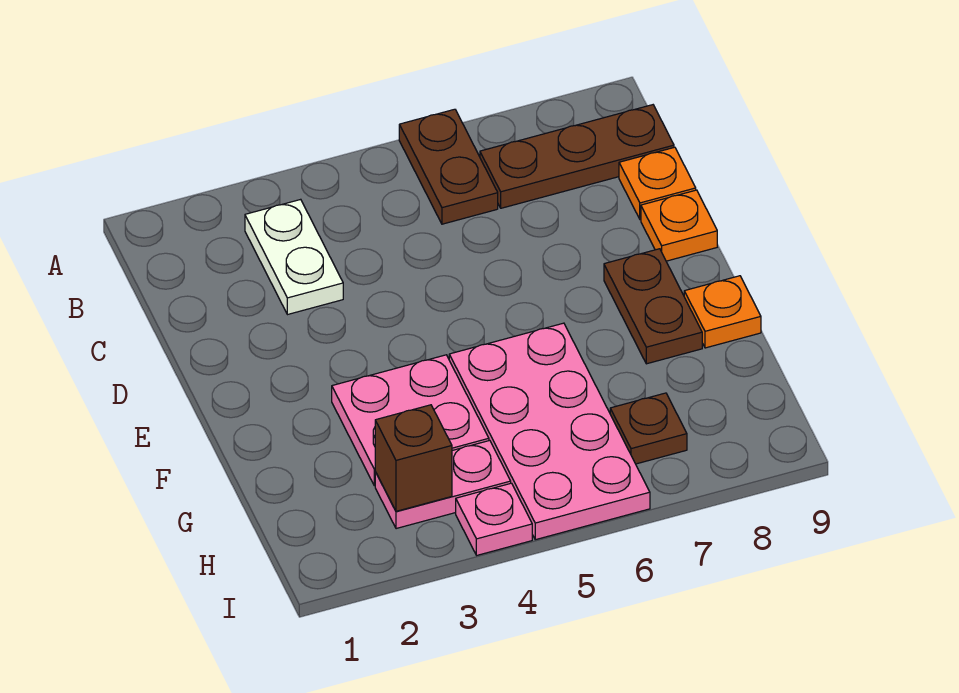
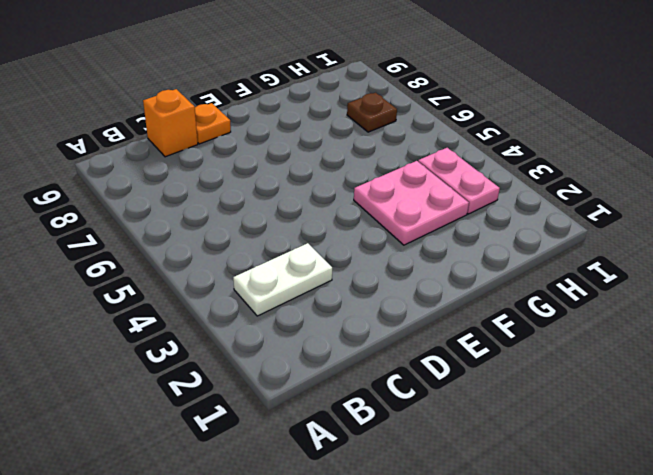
orange 1x1 brick [143,89,198,157] -> orange 1x1 plate [619,147,696,220]
none -> brown 1x2 plate [399,109,498,224]
none -> brown 1x3 plate [480,105,674,208]
none -> brown 1x2 plate [604,249,702,364]

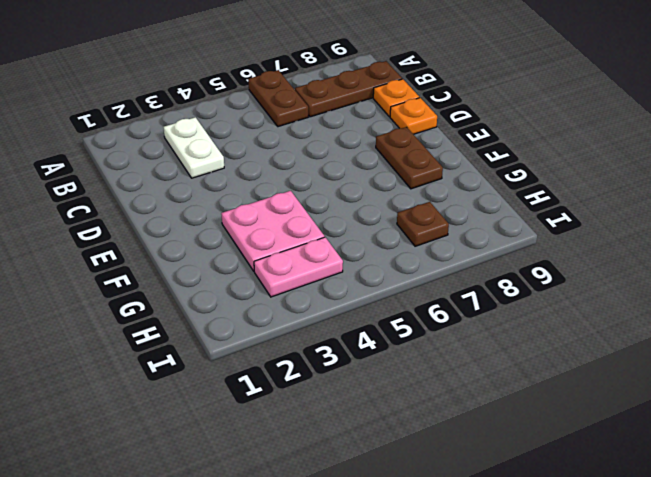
none -> pink 2x4 plate [449,323,650,540]
none -> orange 1x1 plate [684,276,761,348]
none -> pink 1x1 plate [456,483,532,555]

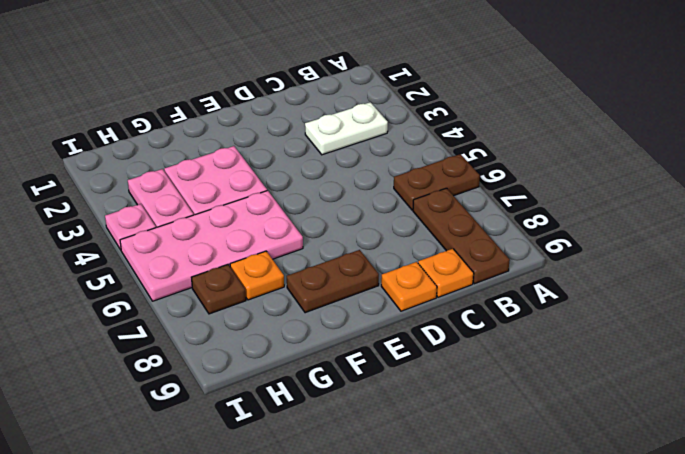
orange 1x1 plate [230,251,284,300] -> orange 1x1 plate moved to [684,276,761,348]
none -> brown 1x1 brick [375,405,452,511]

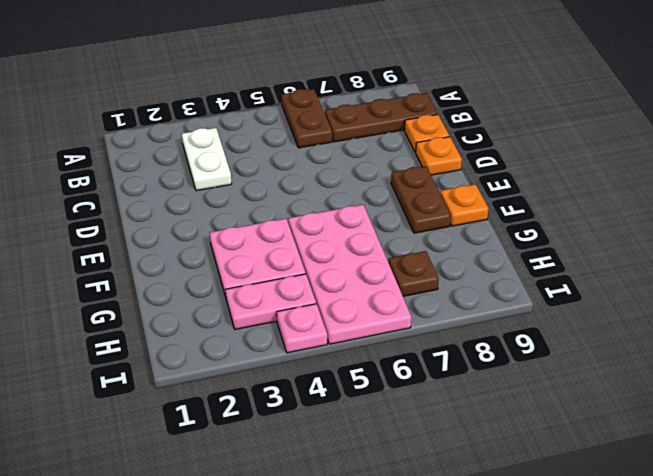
none -> brown 1x1 brick [375,405,452,511]

